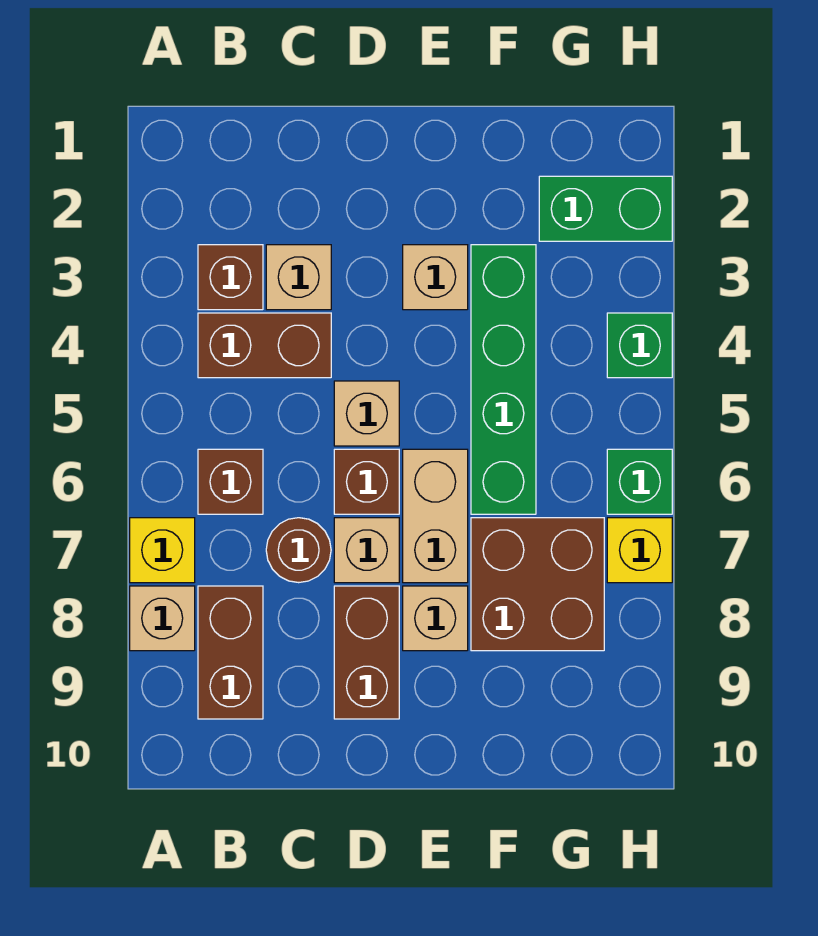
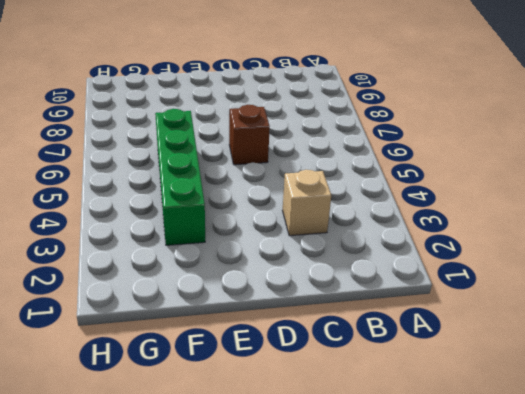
none -> yellow 1x1 brick [130,518,195,583]
none -> tan 1x1 brick [130,586,195,651]
none -> brown 1x1 brick [198,245,263,310]

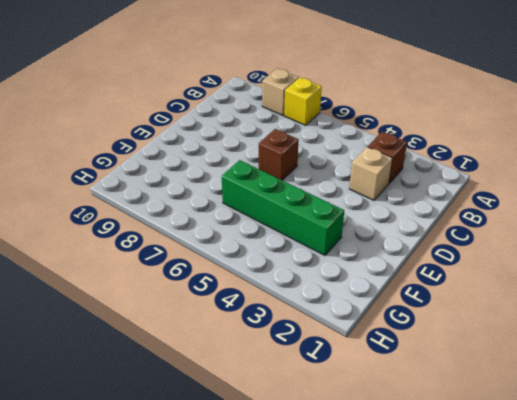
none -> brown 1x2 brick [198,313,331,378]
none -> brown 1x1 brick [198,449,263,514]
none -> brown 1x2 brick [198,586,263,719]

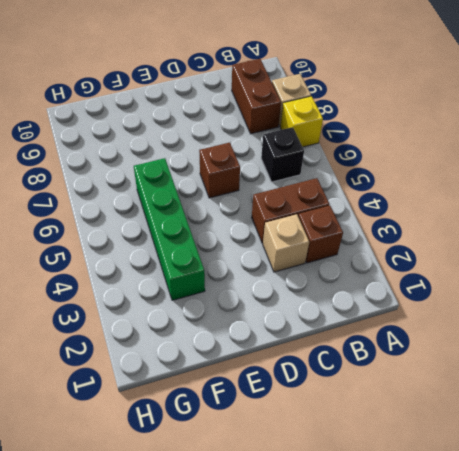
black 1x1 brick [261,127,304,182] -> brown 1x1 brick [198,449,263,514]
none -> brown 1x1 round brick [266,518,331,583]
none -> tan 1x1 brick [334,381,399,446]
none -> tan 1x1 brick [334,518,399,583]

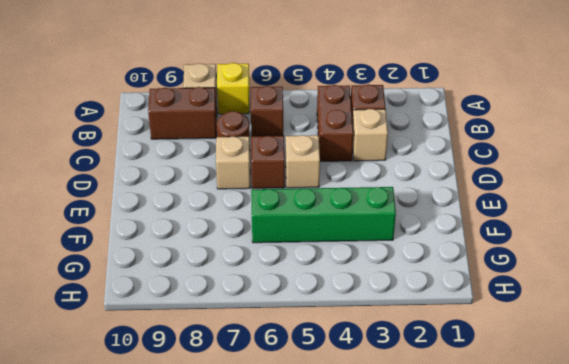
none -> brown 1x2 brick [334,586,399,719]
none -> tan 1x1 brick [403,245,468,310]
none -> tan 1x2 brick [403,449,468,583]

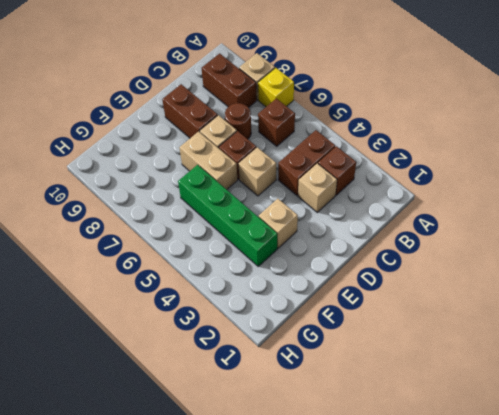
none -> tan 1x1 brick [403,586,468,651]
none -> brown 2x2 brick [471,518,604,651]
none -> green 1x2 brick [539,176,672,241]

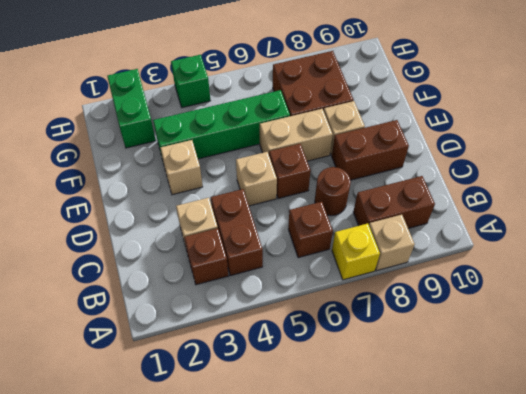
none -> tan 1x1 brick [334,518,399,583]
none -> green 1x1 brick [607,449,672,514]
none -> yellow 1x1 brick [607,518,672,583]

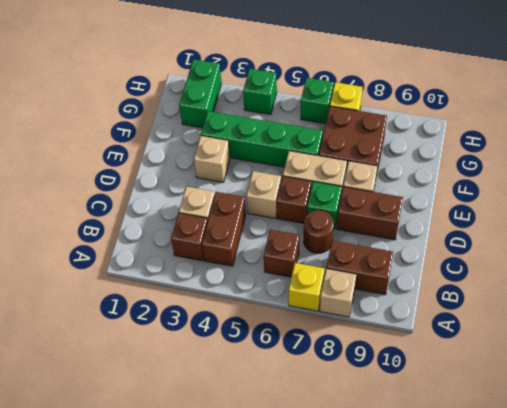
green 1x1 brick [307,182,342,229] -> tan 1x1 brick [334,518,399,583]

